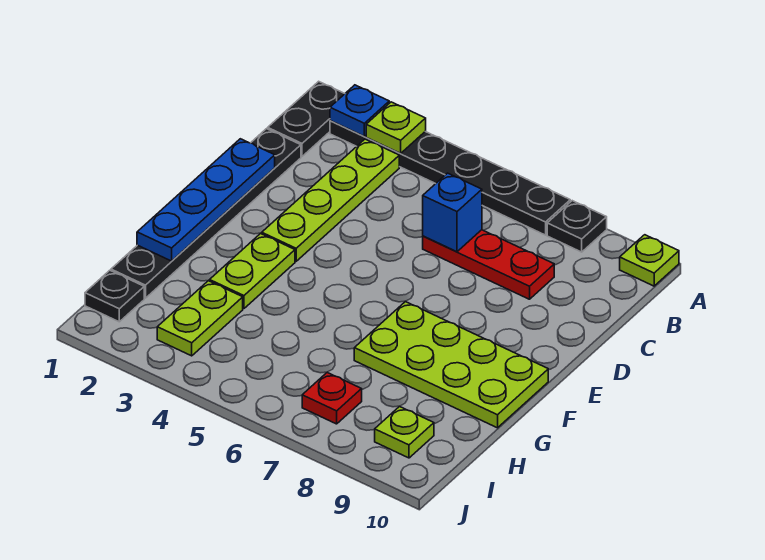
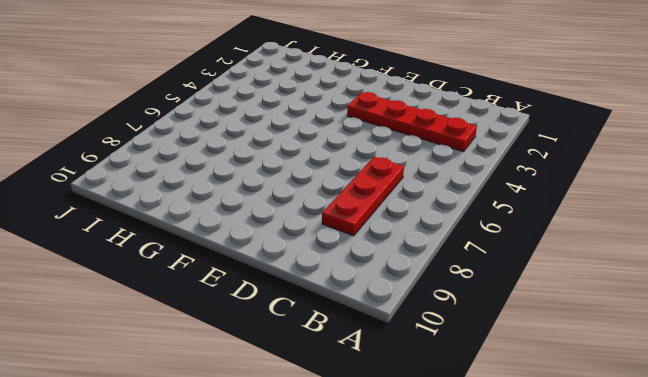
red 1x4 plate [347,92,477,152] -> lime 1x4 plate [262,139,399,261]
none -> black 1x2 plate [268,81,345,156]
none -> black 1x6 plate [330,121,570,235]
none -> black 1x1 plate [547,201,607,252]

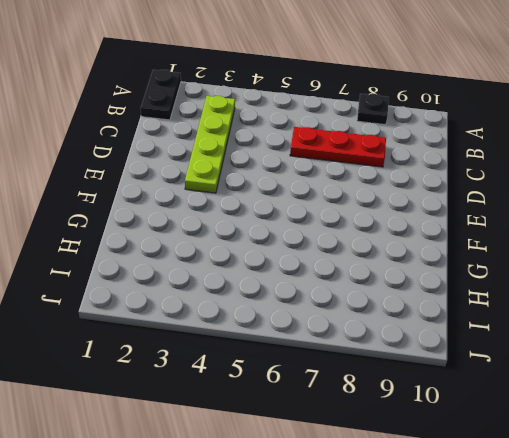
none -> black 1x6 plate [330,121,570,235]
none -> lime 1x1 plate [620,235,679,286]
none -> black 1x6 plate [111,129,301,298]

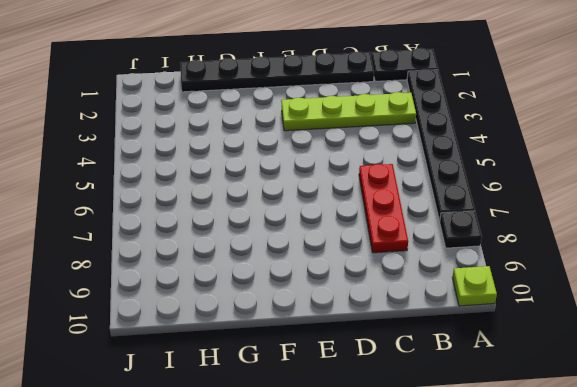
none -> lime 1x2 plate [210,233,295,309]
none -> lime 2x4 plate [354,302,548,428]
none -> lime 1x2 plate [157,281,243,356]

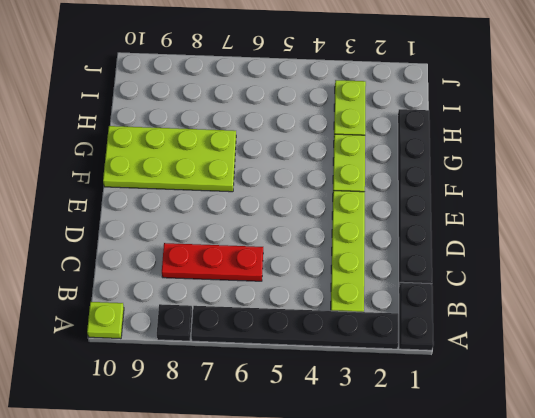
none -> black 1x1 plate [85,270,144,322]
none -> red 1x1 plate [302,373,362,424]
none -> lime 1x1 plate [375,406,434,458]

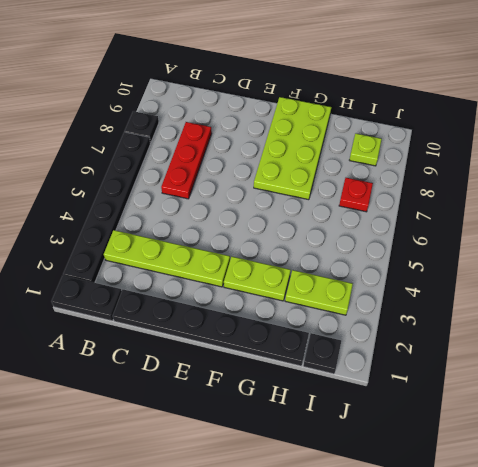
none -> lime 1x1 plate [620,235,679,286]
none -> blue 1x1 plate [330,85,389,136]
none -> lime 1x1 plate [366,102,426,154]

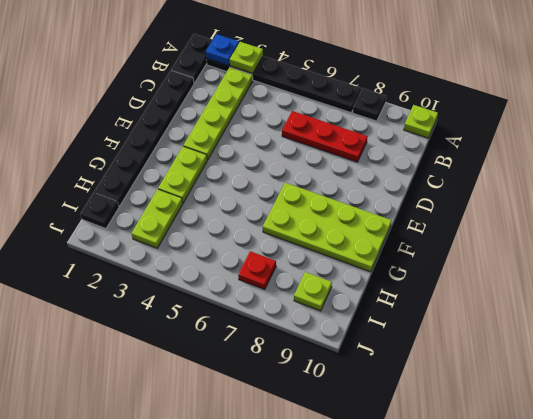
none -> blue 1x1 brick [423,173,482,252]
none -> blue 1x4 plate [137,139,275,261]

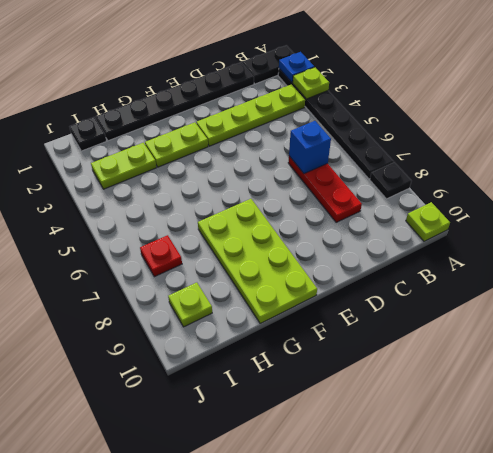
none -> blue 1x4 plate [137,139,275,261]

